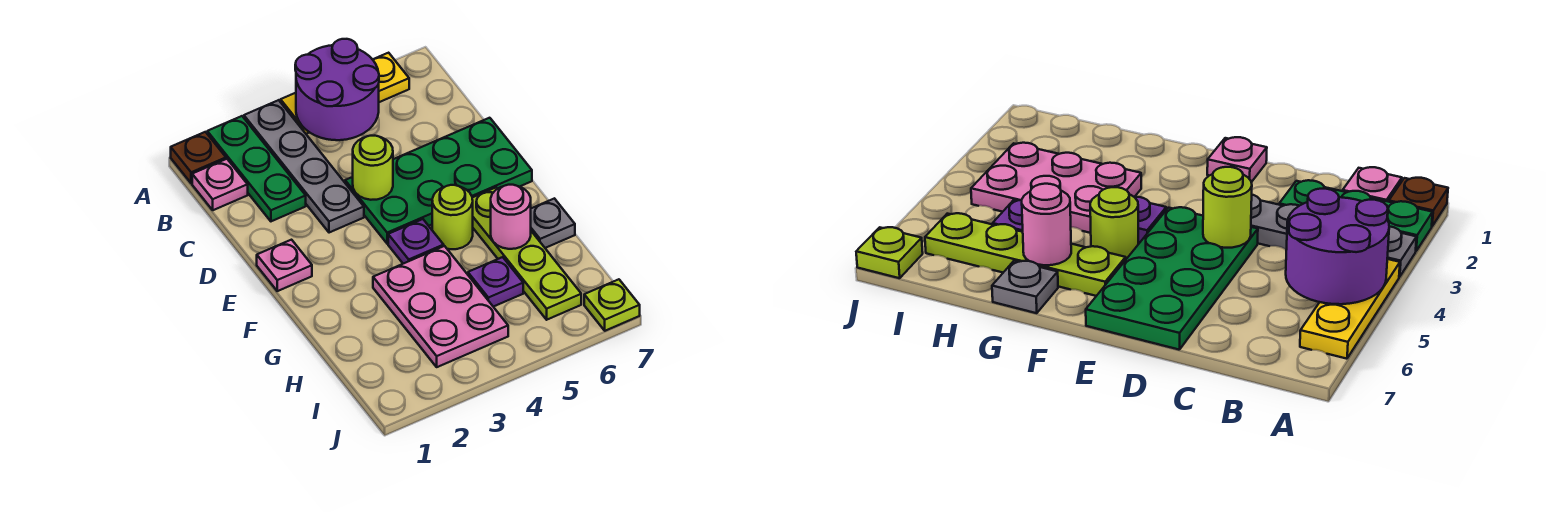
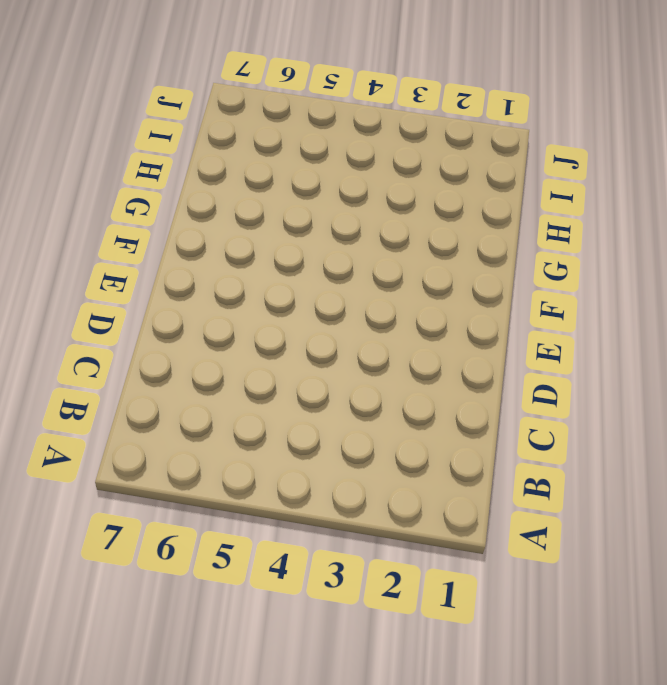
none -> brown 1x1 plate [171,132,226,183]
none -> green 1x3 plate [207,116,306,221]
none -> grey 1x4 plate [244,100,364,233]

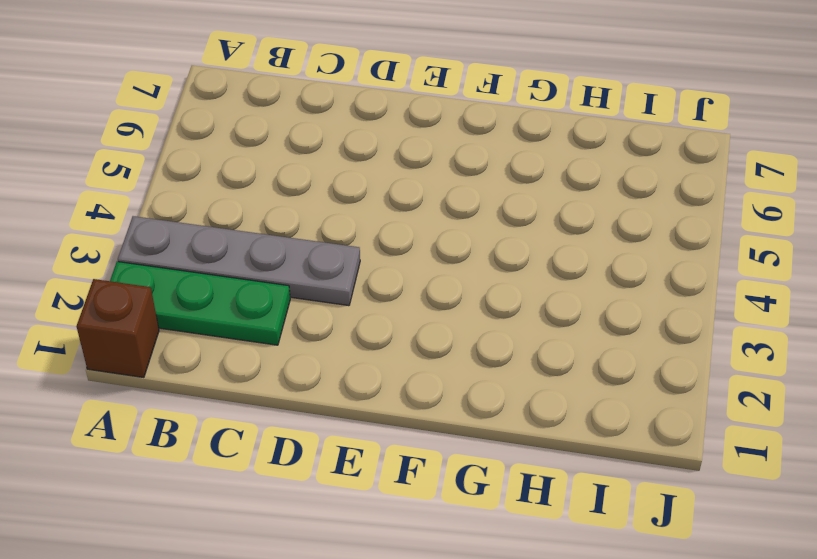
brown 1x1 brick [77,279,159,377] -> brown 1x1 plate [171,132,226,183]
none -> yellow 1x3 plate [281,53,409,134]
none -> pink 1x1 plate [192,159,248,210]
none -> green 2x4 plate [345,118,532,244]

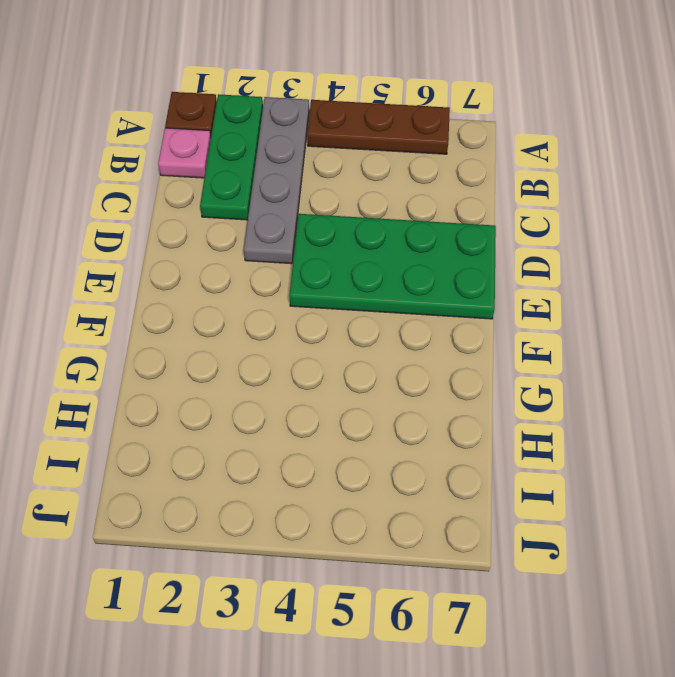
brown 1x3 plate [307,100,450,154] -> yellow 1x3 plate [281,53,409,134]
none -> pink 1x1 plate [257,240,312,291]
none -> purple 1x1 plate [388,219,444,264]
none -> lime 1x1 round brick [432,185,473,249]

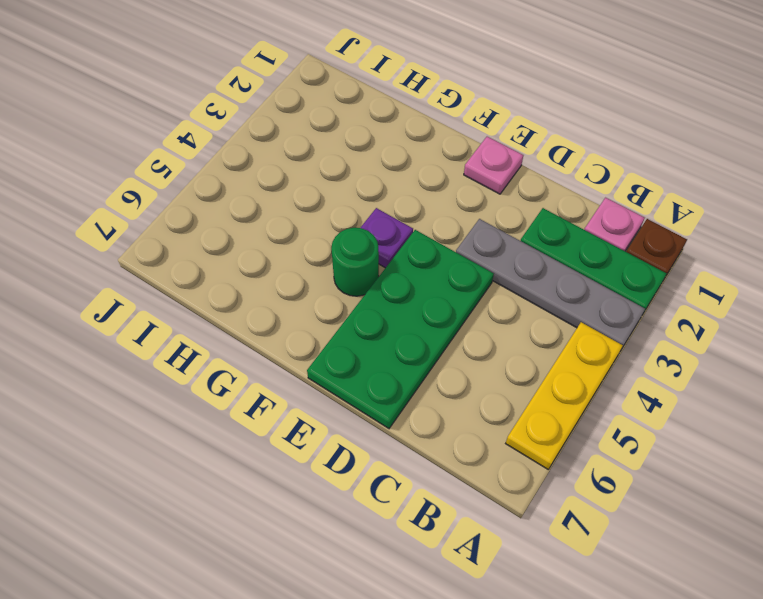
green 1x1 round brick [331,228,379,296] -> lime 1x1 round brick [432,185,473,249]
none -> lime 1x4 plate [472,188,581,320]
none -> pink 2x3 plate [373,246,508,367]
none -> grey 1x1 plate [531,198,575,248]

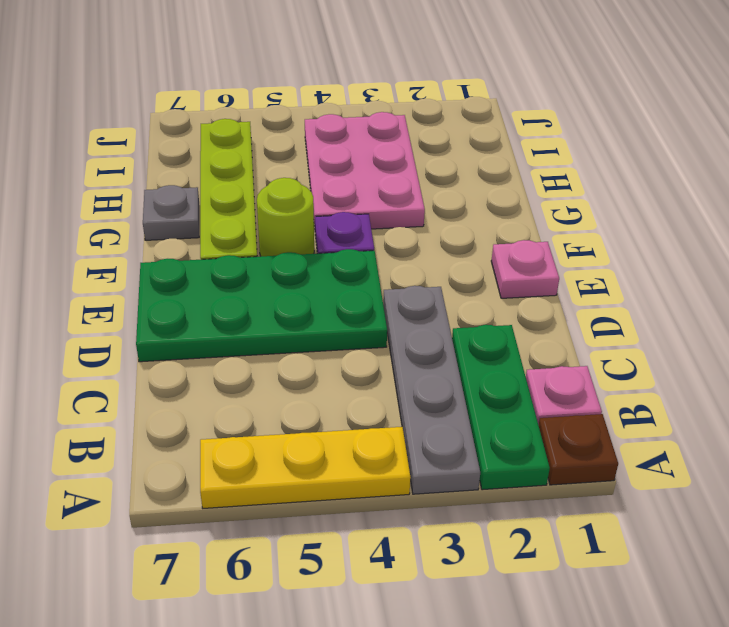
none -> purple 1x1 plate [468,257,523,307]
none -> lime 1x1 plate [584,279,640,331]
none -> purple 2x2 round brick [295,39,379,140]

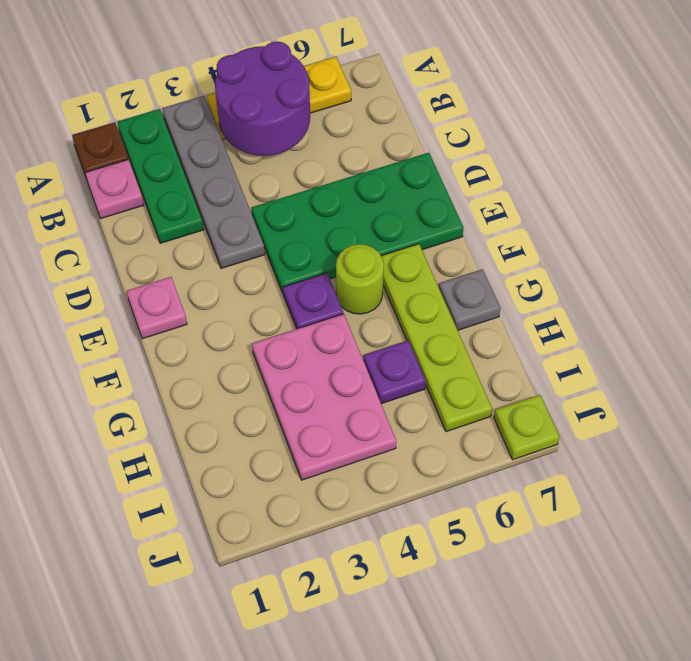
none -> lime 1x1 round brick [353,136,393,200]
none -> pink 1x1 round brick [491,185,531,249]

